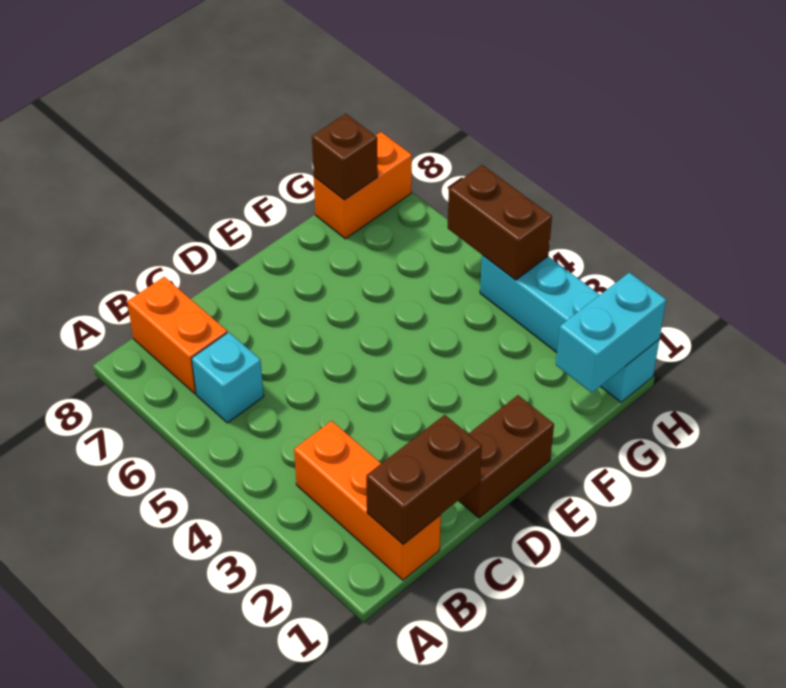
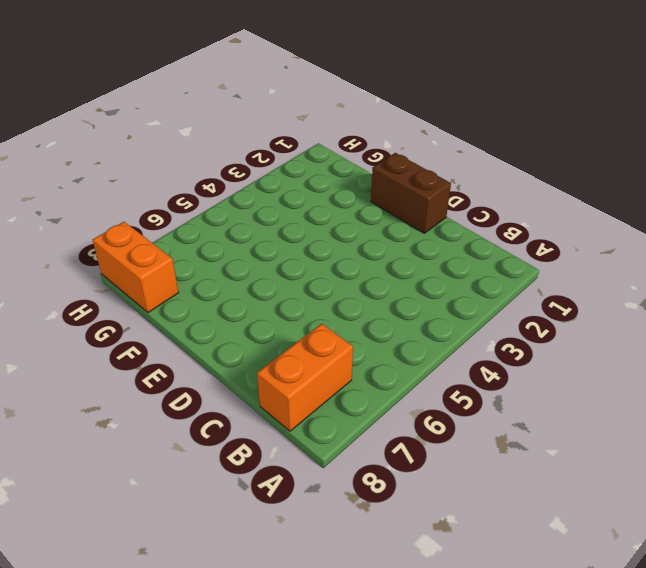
none -> orange 1x3 brick [294,421,441,580]
none -> cyan 1x1 brick [191,332,264,423]

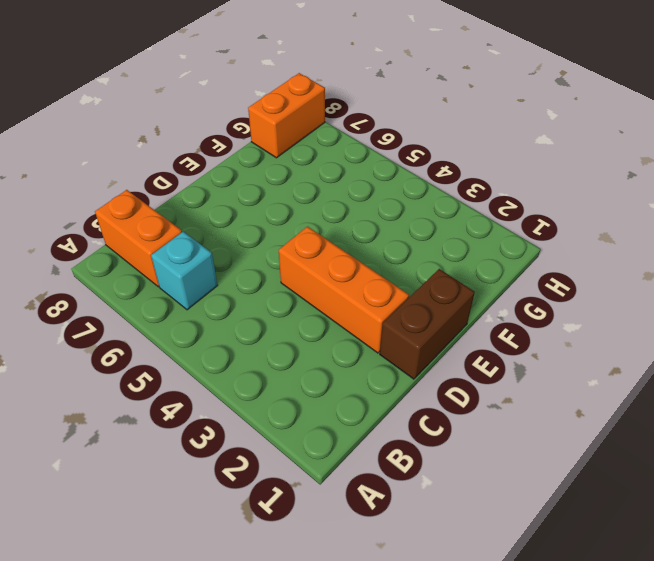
orange 1x3 brick [279,227,409,353] -> orange 1x3 brick moved to [294,421,441,580]
none -> cyan 1x4 brick [480,255,659,402]
none -> brown 1x2 brick [366,415,482,544]

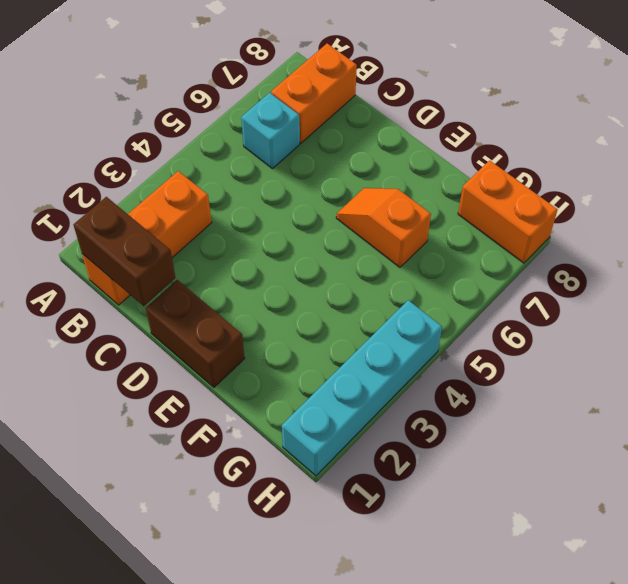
orange 1x2 slope [336,188,431,267] -> none
none -> cyan 1x2 brick [556,272,666,393]
none -> brown 1x1 brick [312,114,378,200]

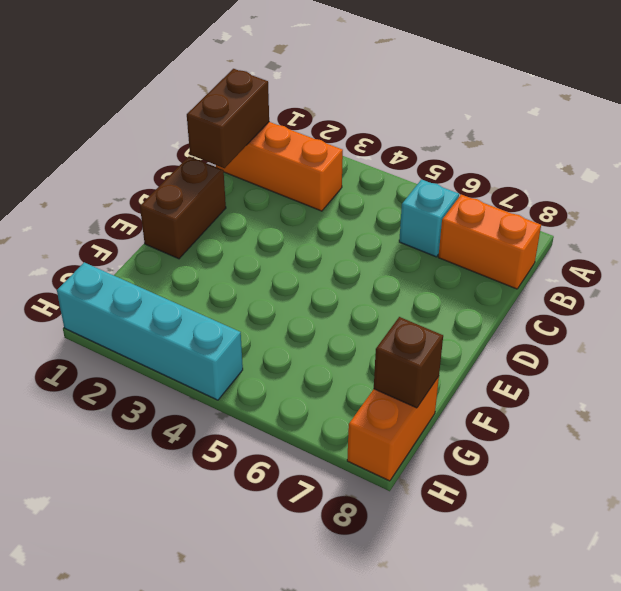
none -> cyan 1x2 brick [556,272,666,393]
none -> brown 1x2 brick [448,165,552,280]

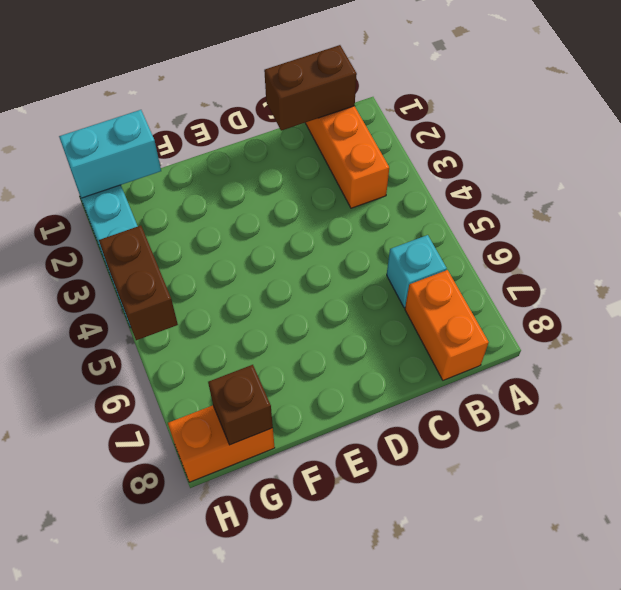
none -> brown 1x2 brick [458,395,554,518]

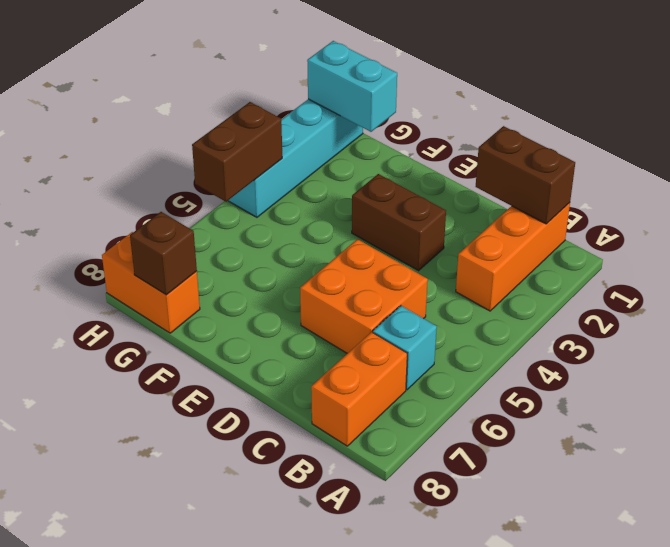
orange 2x2 brick [300,239,428,353] -> none
brown 1x2 brick [352,174,446,271] -> brown 1x2 brick moved to [458,395,554,518]

